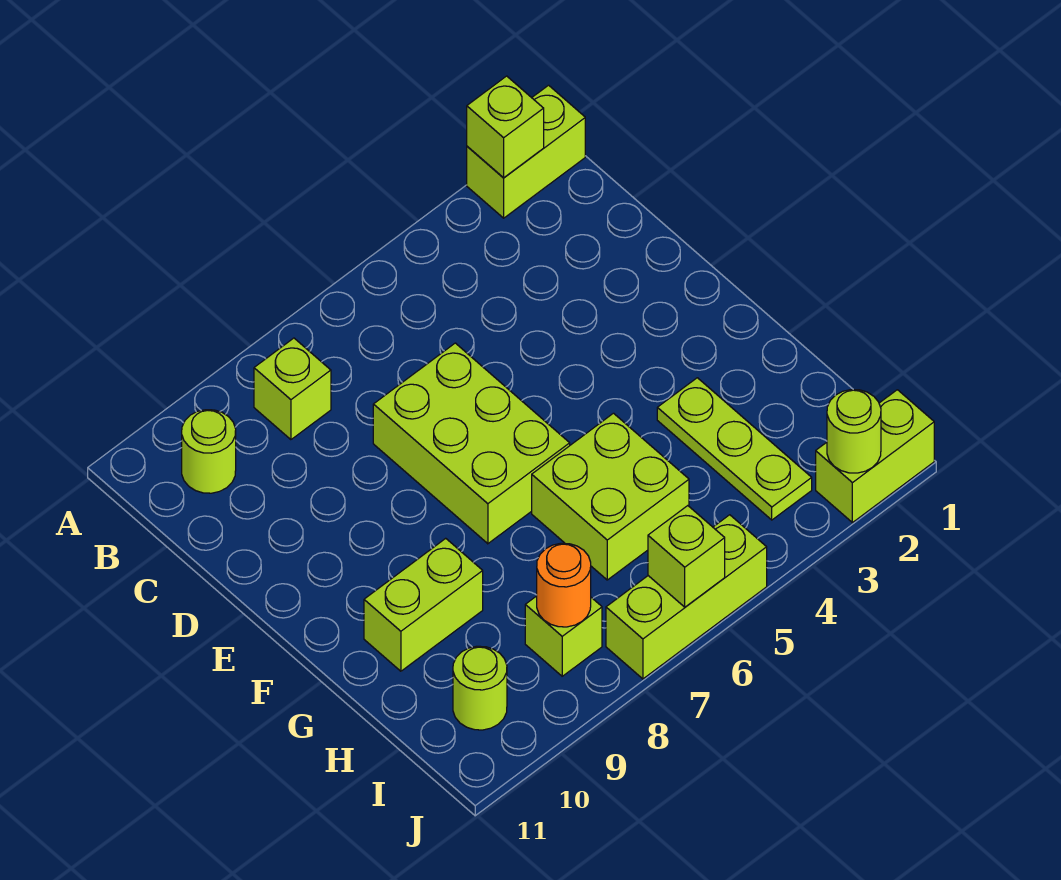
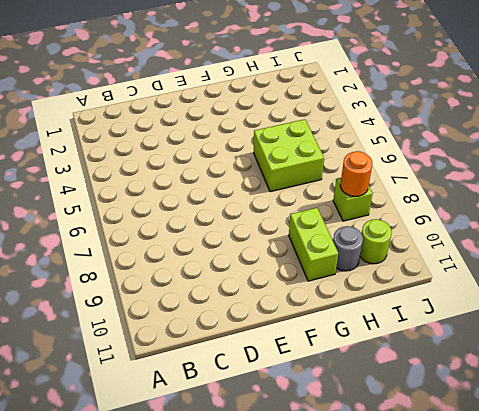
grey 1x1 round brick [333,226,363,271] -> none
none -> lime 1x2 brick [467,85,585,218]
none -> lime 1x1 brick [254,338,331,440]
none -> lime 1x1 round brick [182,410,236,493]

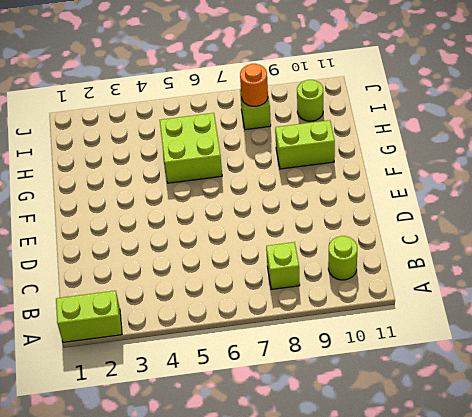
none -> lime 2x3 brick [373,343,570,544]
none -> lime 1x3 plate [657,378,812,520]
none -> lime 1x2 brick [816,390,934,523]

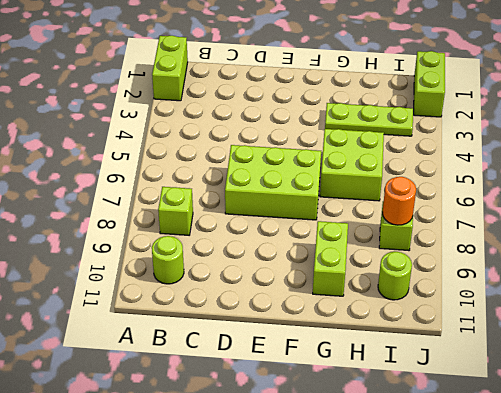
none -> lime 1x3 brick [606,515,767,679]
none -> lime 1x1 brick [467,76,544,178]
none -> lime 1x1 round brick [827,390,881,473]

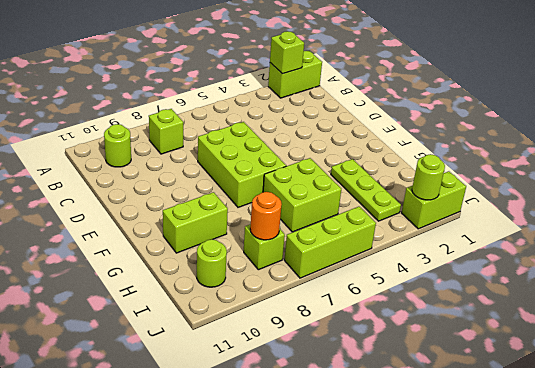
none -> lime 1x1 brick [648,506,725,607]

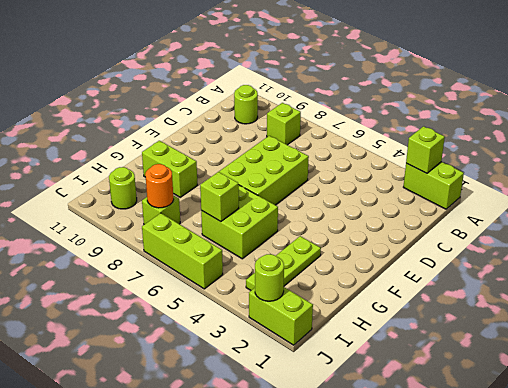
lime 1x1 brick [200,172,239,222] -> lime 1x1 brick moved to [648,506,725,607]

